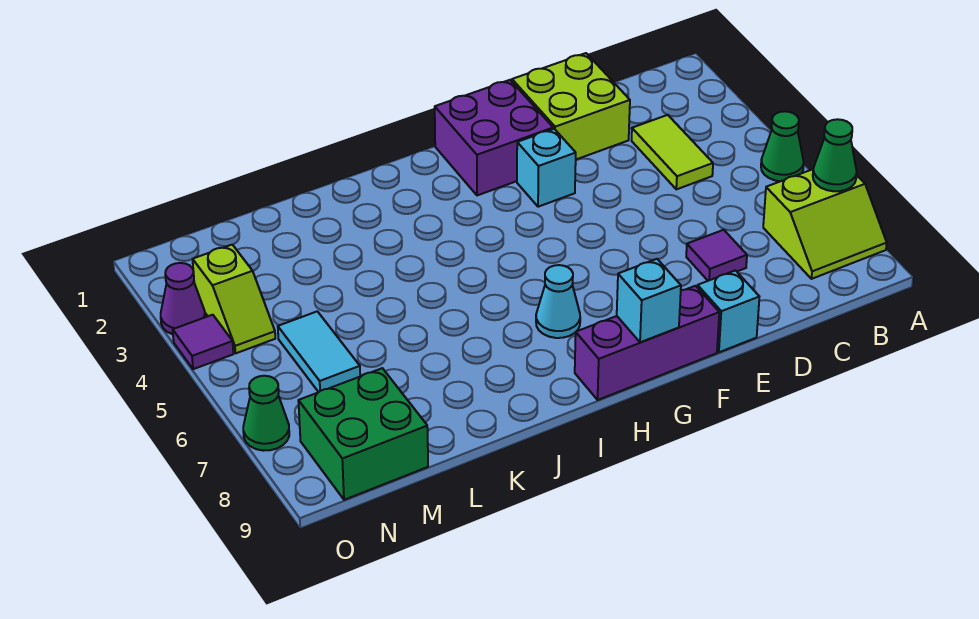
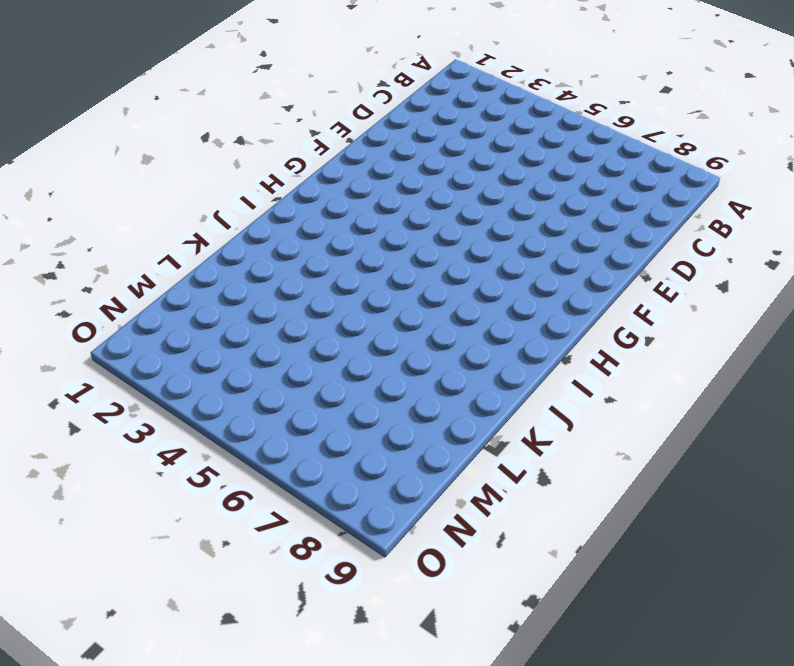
none -> green 1x1 cone [761,111,804,181]
none -> lime 2x2 slope [763,169,887,279]
none -> lime 1x2 tile [632,115,713,189]

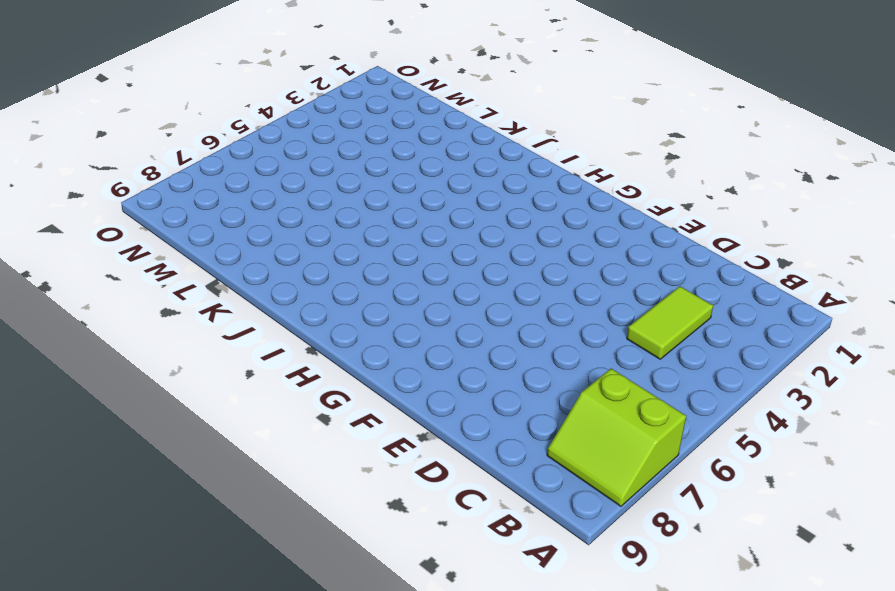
none -> green 1x1 cone [761,111,804,181]
none -> lime 2x2 brick [512,53,630,159]
none -> purple 1x1 tile [686,230,747,281]

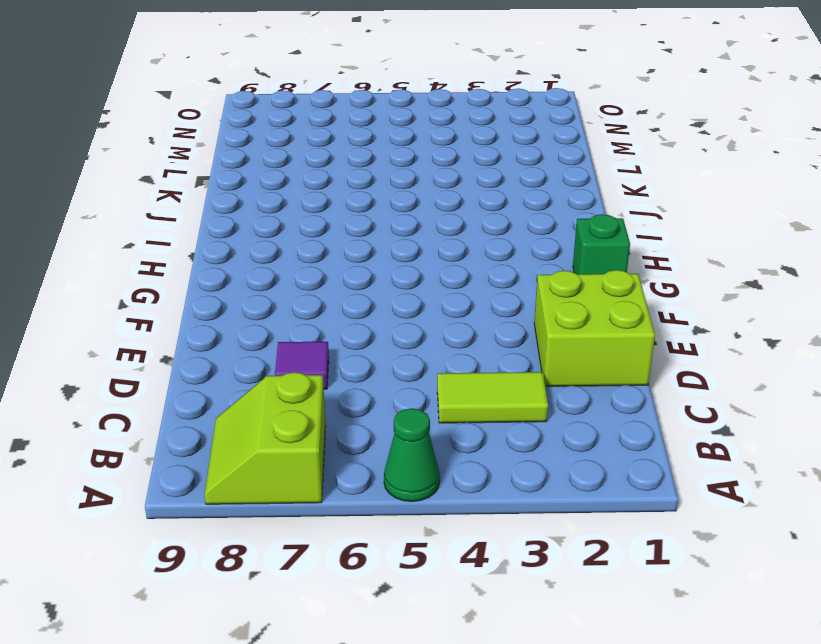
green 1x1 brick [573,214,630,274] -> purple 2x2 brick [435,80,553,195]
none -> cyan 1x1 brick [697,270,759,352]
none -> cyan 1x1 brick [517,129,576,207]
none -> purple 1x3 brick [575,286,719,400]

